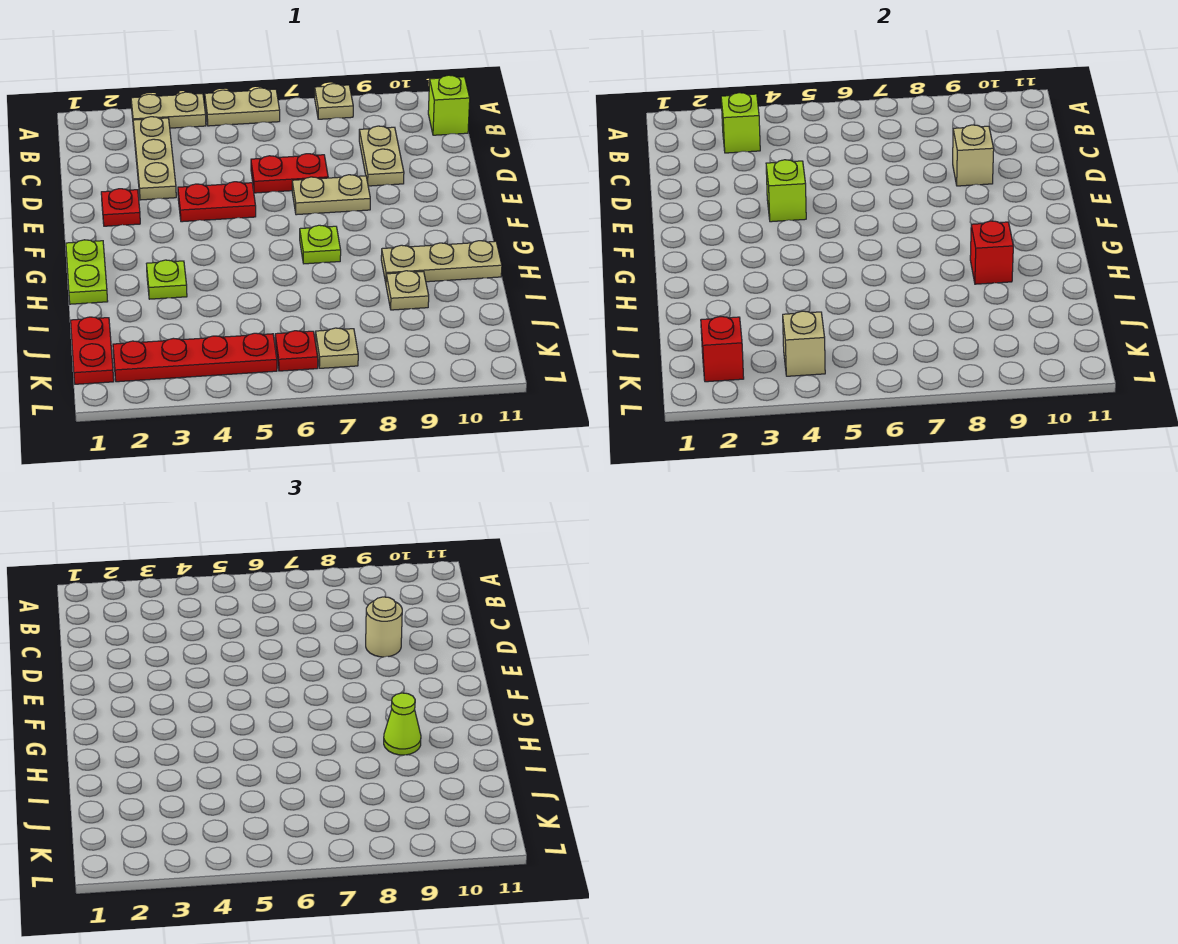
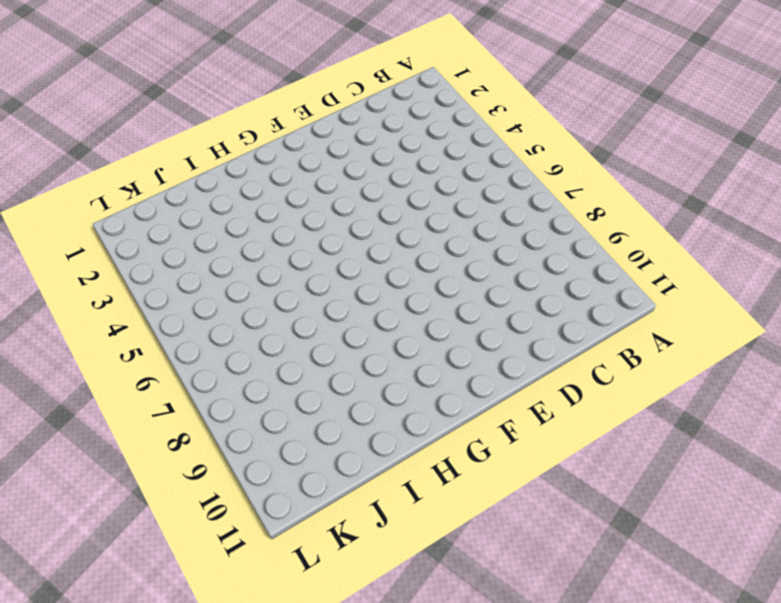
none -> tan 1x2 plate [131,92,206,129]
none -> tan 1x2 plate [205,88,280,126]
none -> tan 1x1 plate [315,84,353,119]

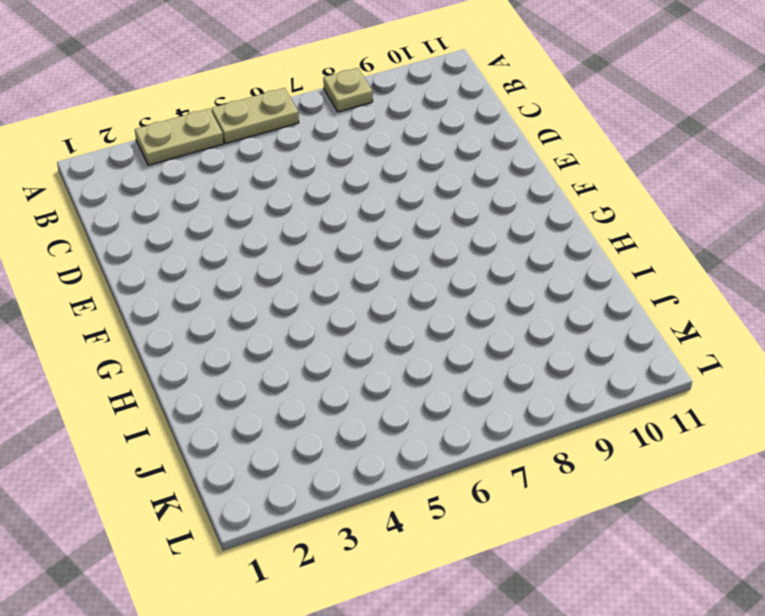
none -> tan 1x3 plate [133,117,176,200]
none -> lime 1x1 brick [428,75,470,135]
none -> tan 1x2 plate [359,126,404,186]

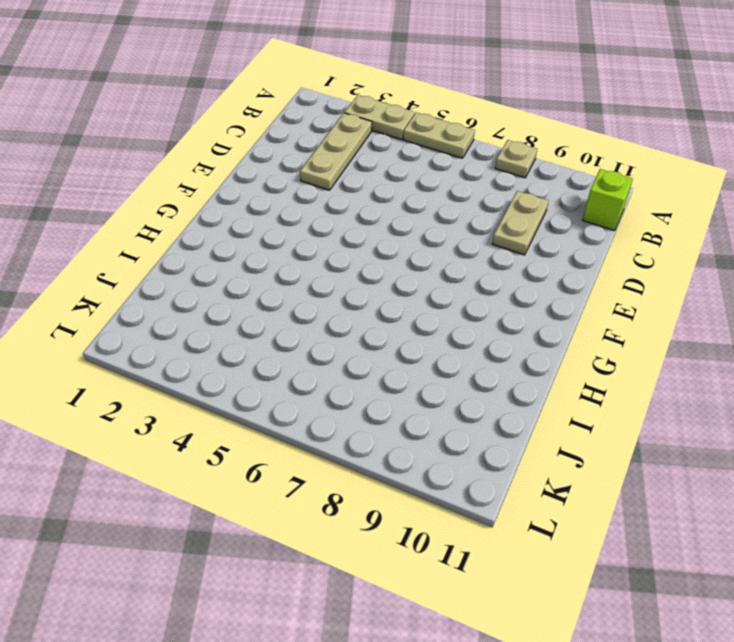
none -> red 1x2 plate [251,154,328,193]
none -> red 1x1 plate [101,189,140,226]
none -> red 1x2 plate [178,182,256,222]

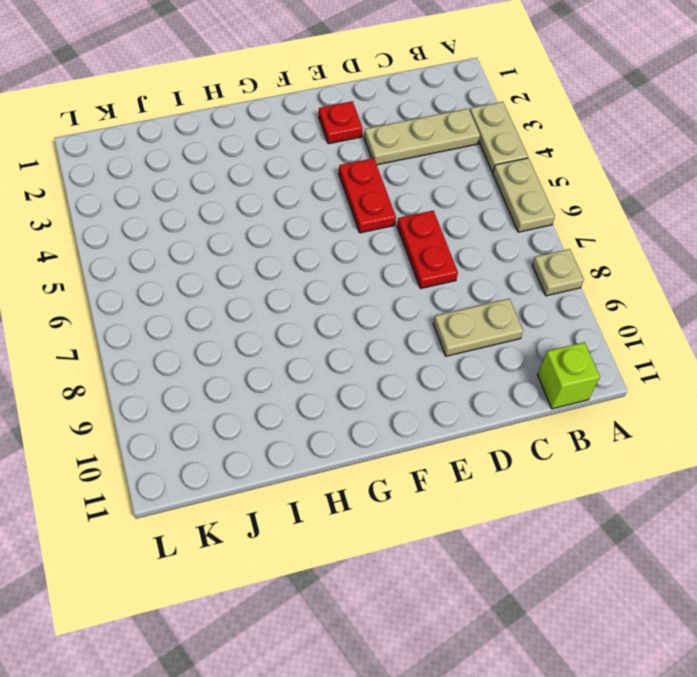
none -> tan 1x2 plate [292,175,370,215]
none -> lime 1x2 plate [66,240,108,304]
none -> lime 1x1 plate [300,225,341,264]

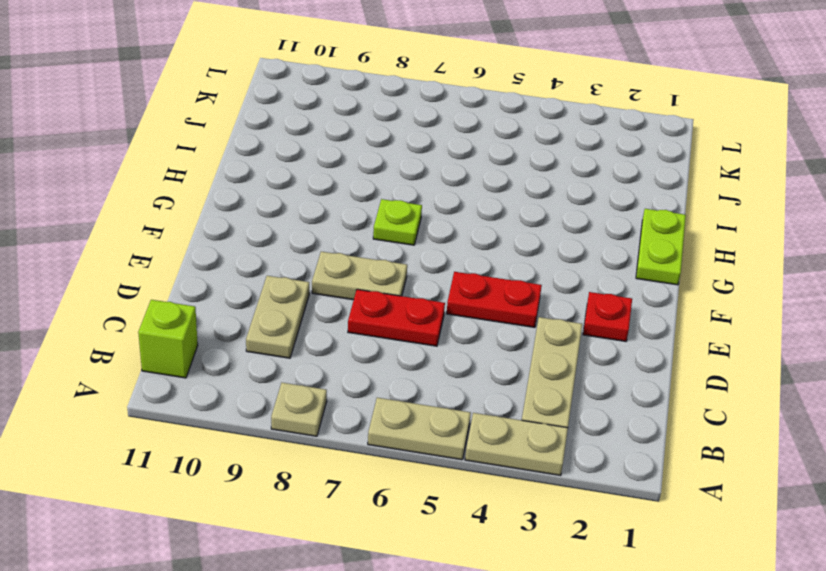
none -> lime 1x1 plate [147,260,187,299]
none -> tan 1x3 plate [381,241,502,282]
none -> tan 1x1 plate [386,271,429,310]

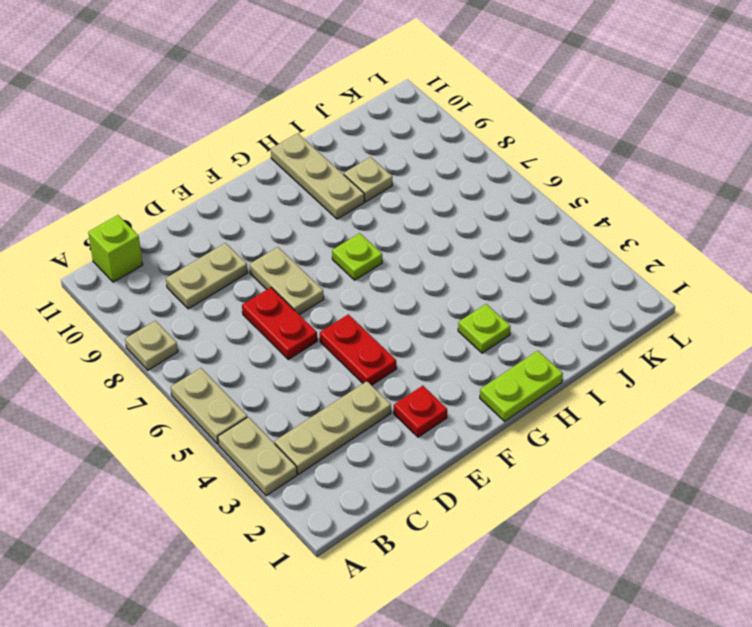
none -> red 1x2 plate [71,317,114,384]
none -> red 1x4 plate [113,333,277,382]
none -> red 1x1 plate [275,331,318,371]

